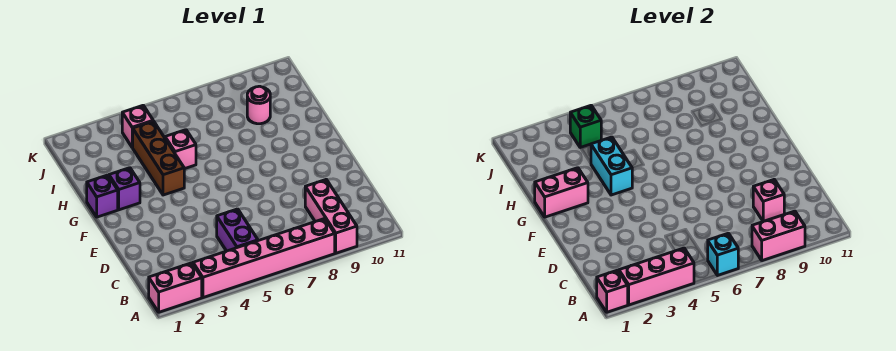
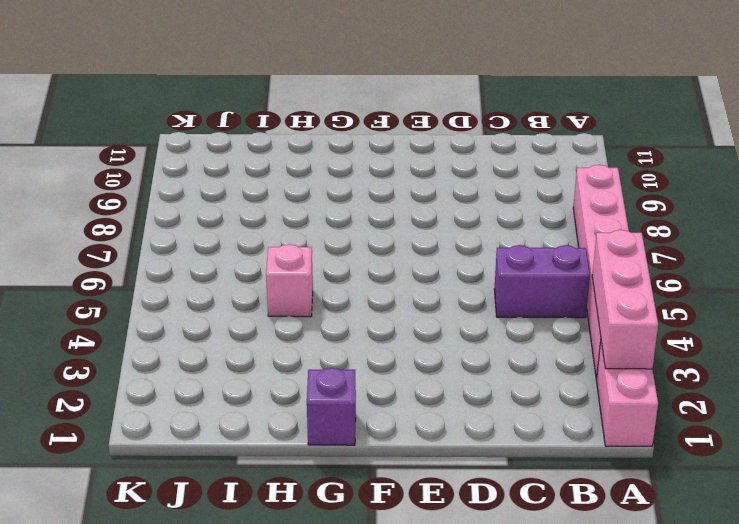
none -> pink 1x3 brick [305,180,357,253]
none -> purple 1x1 brick [109,168,140,210]
none -> brown 1x3 brick [132,121,184,195]

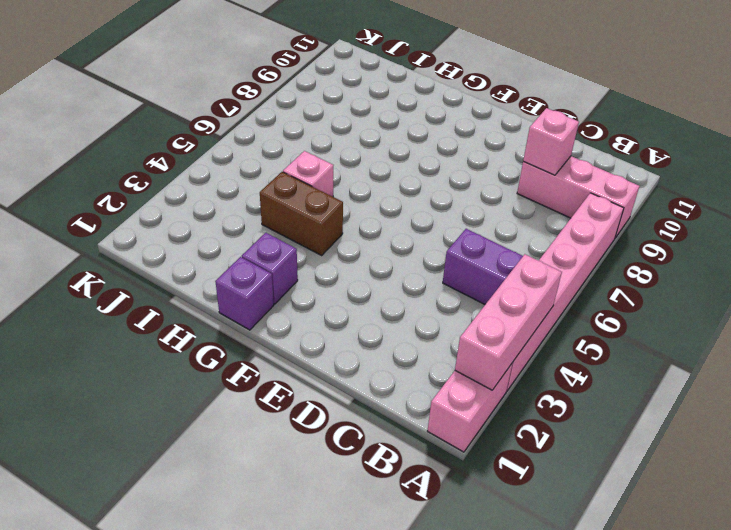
brown 1x2 brick [260,172,343,255] -> brown 1x3 brick [132,121,184,195]
none -> pink 1x1 round brick [247,86,270,124]
none -> pink 1x1 brick [122,105,153,147]
none -> pink 1x1 brick [597,270,628,312]

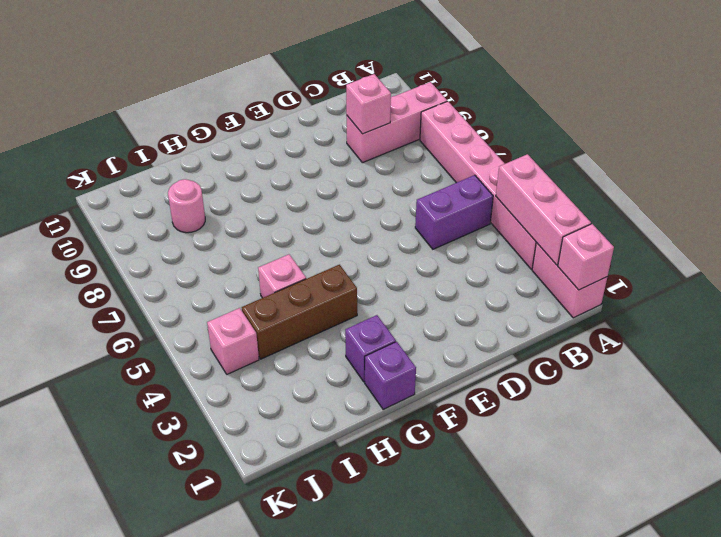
none -> cyan 1x1 brick [708,233,738,275]
none -> pink 1x2 brick [752,211,805,261]
none -> pink 1x2 brick [535,168,588,217]

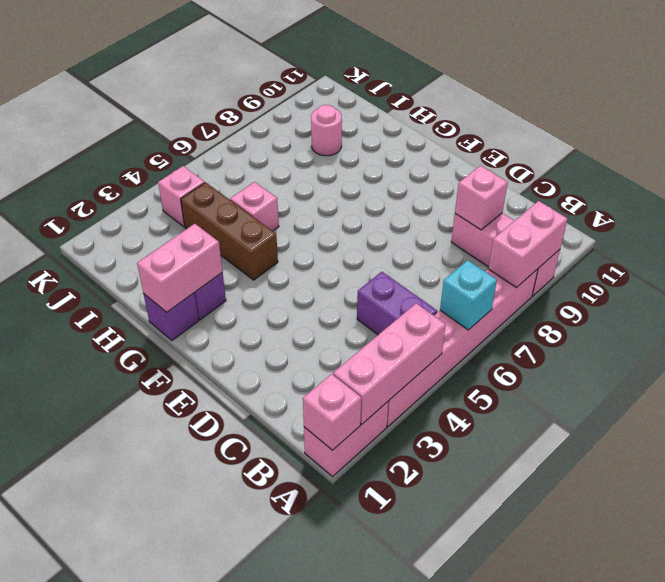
none -> cyan 1x2 brick [591,137,632,195]
none -> green 1x1 brick [570,105,601,147]

